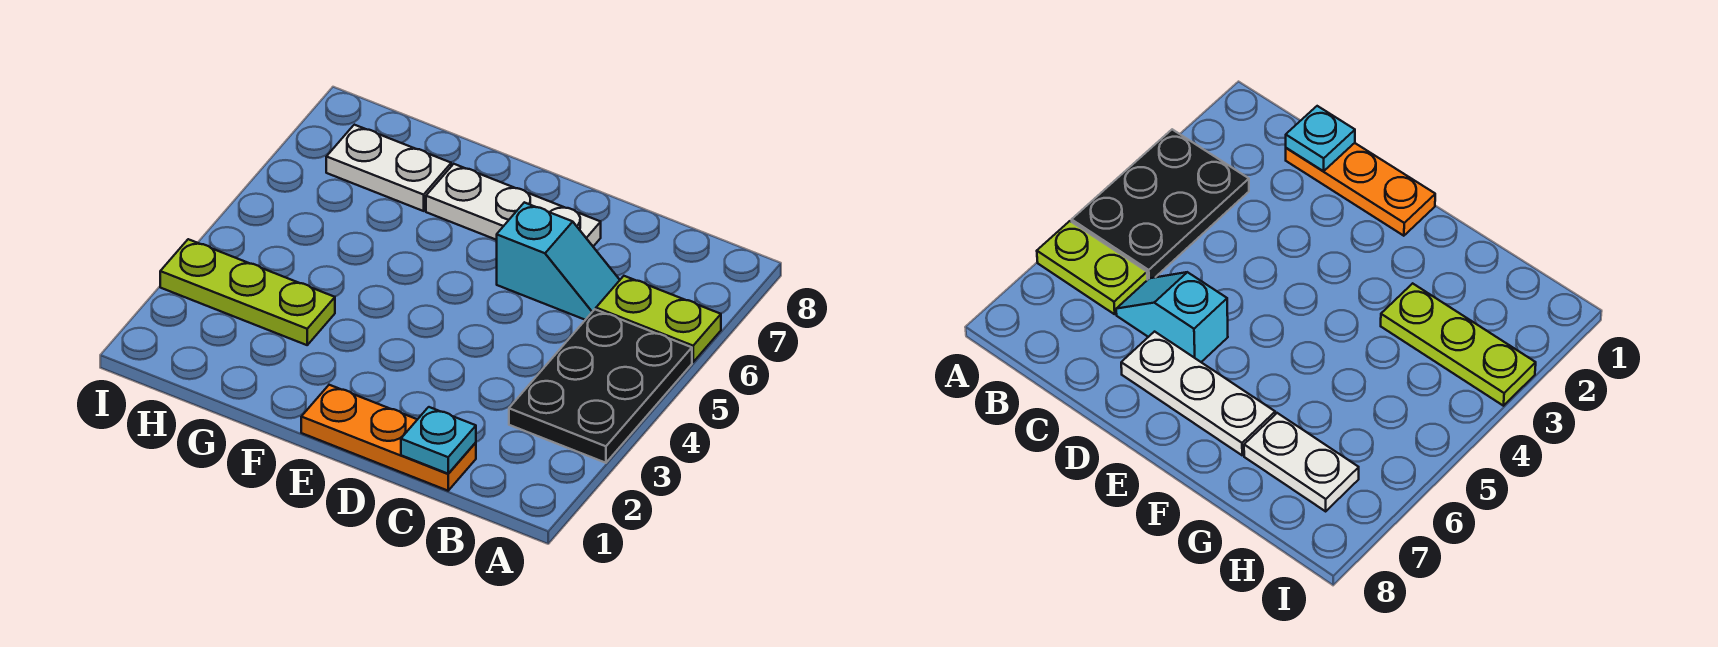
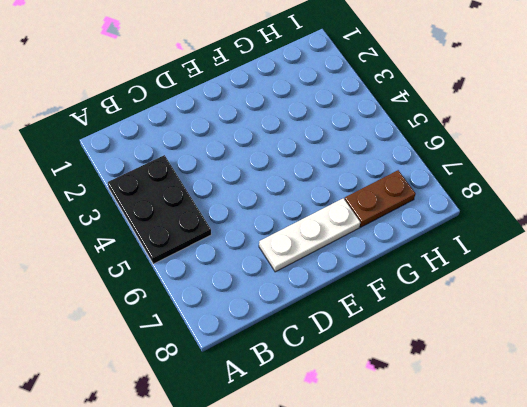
brown 1x2 plate [345,170,416,227] -> white 1x2 plate [326,125,451,211]
none -> lime 1x2 plate [596,276,721,362]
none -> orange 1x3 plate [301,385,476,491]

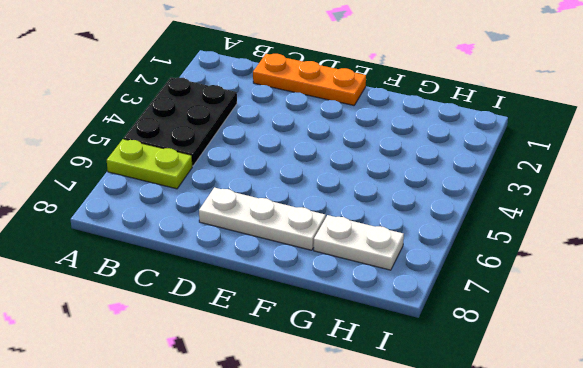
none -> cyan 1x2 slope [497,202,620,320]
none -> lime 1x3 plate [160,239,335,345]

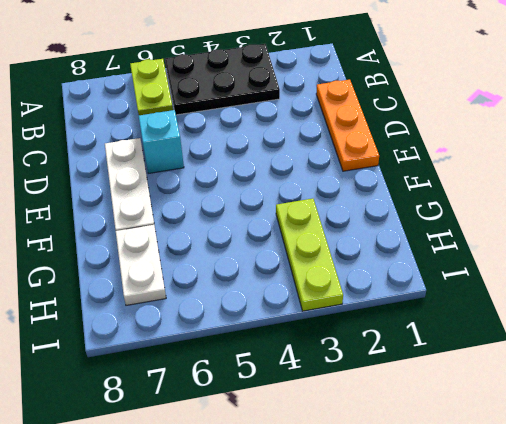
none -> cyan 1x1 plate [401,407,476,474]

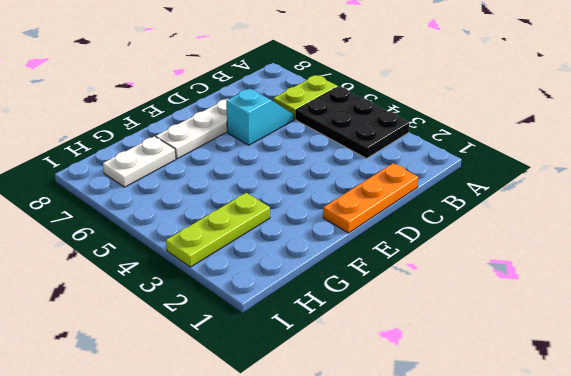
none -> cyan 1x1 plate [401,407,476,474]

